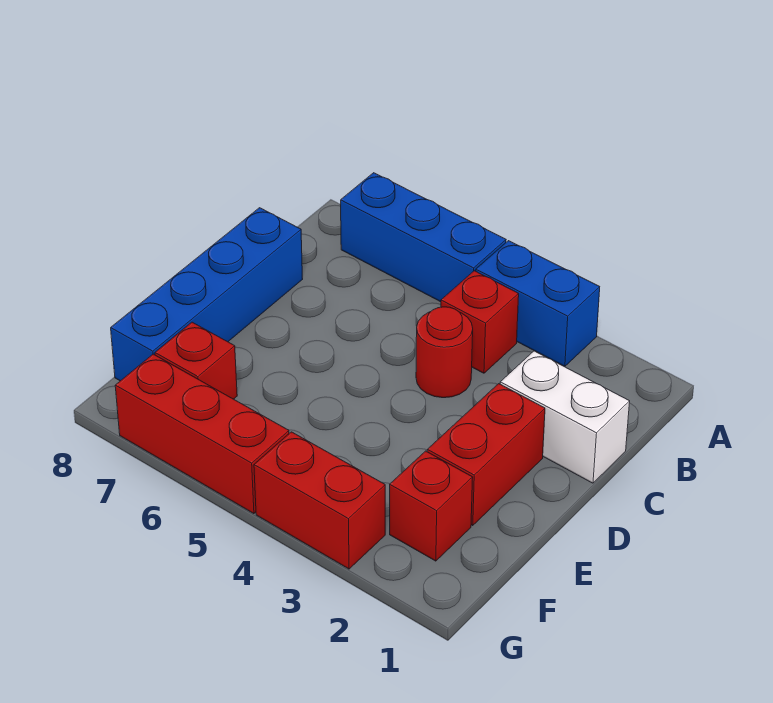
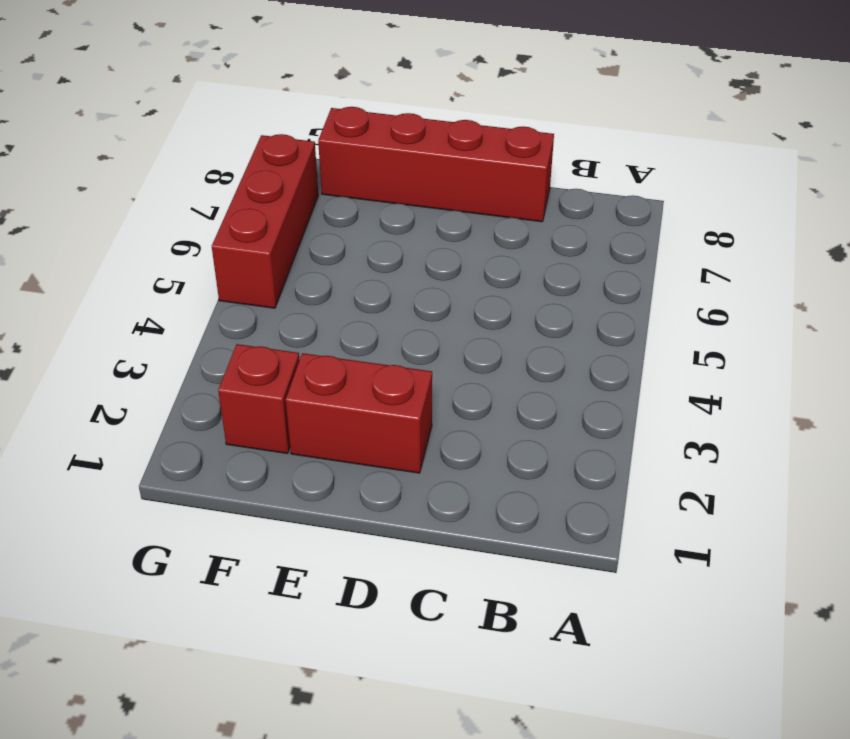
red 1x4 brick [318,107,554,222] -> blue 1x4 brick [111,208,302,381]
none -> blue 1x2 brick [476,241,600,367]
none -> blue 1x3 brick [341,173,506,302]

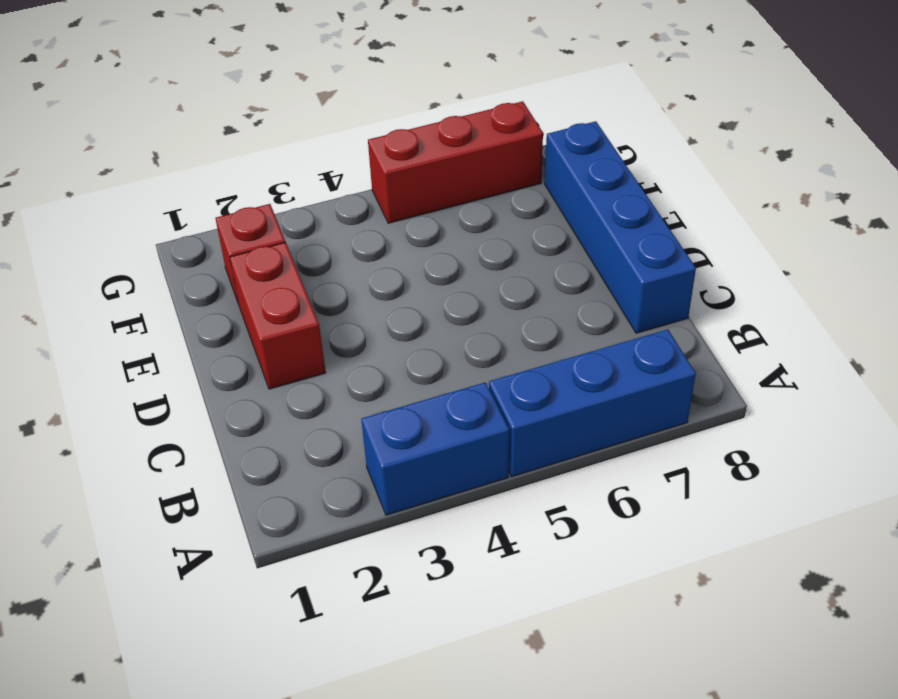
none -> red 1x1 brick [441,271,519,373]
none -> white 1x2 brick [500,351,630,483]

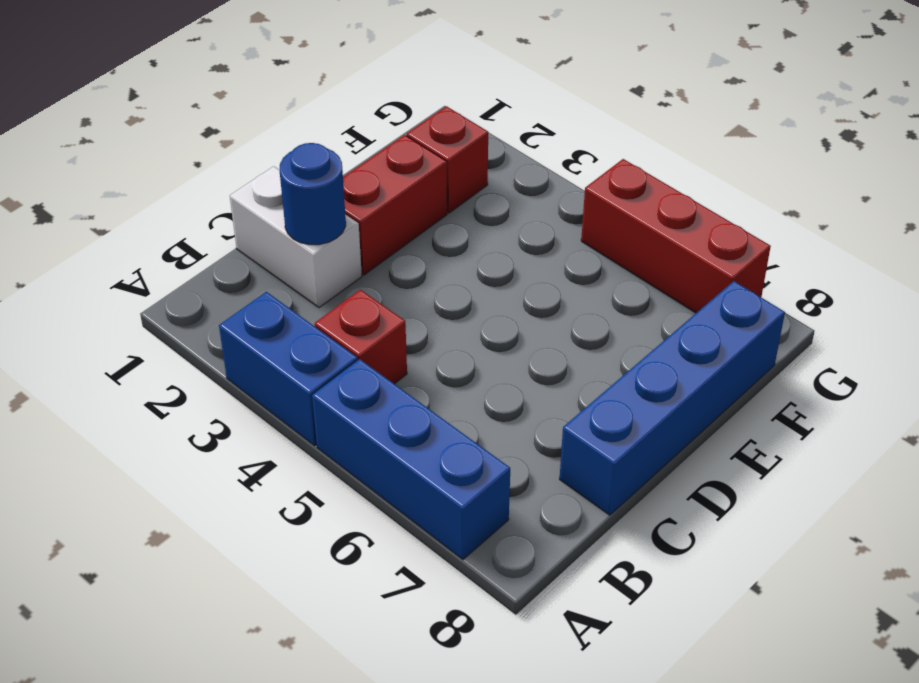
blue 1x1 round brick [280,143,346,245] -> none
none -> red 1x1 round brick [416,307,473,398]
none -> red 1x1 brick [155,322,237,399]

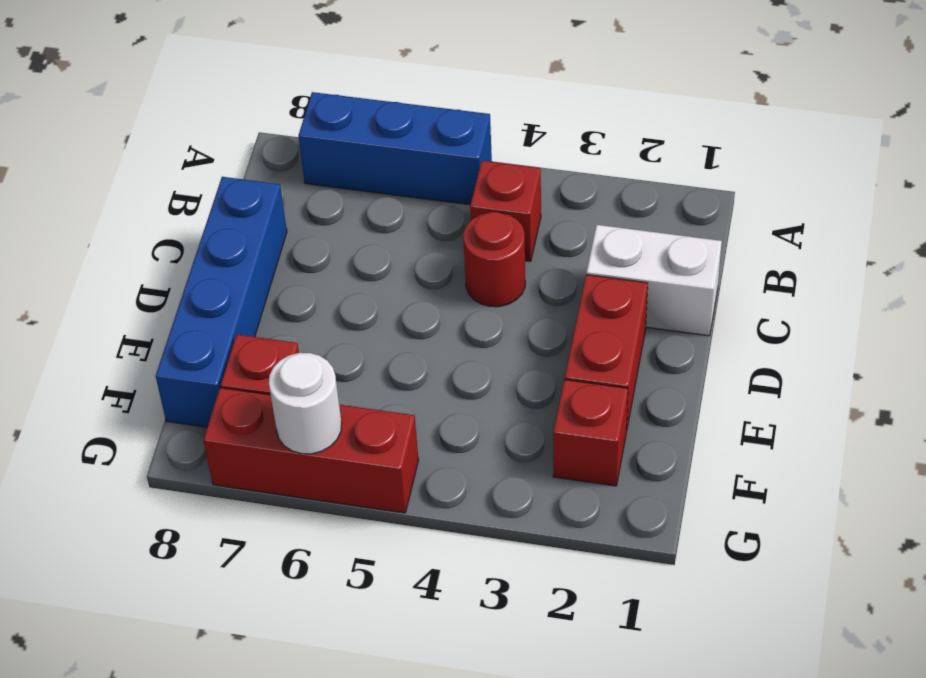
white 1x1 round brick [269,353,342,454] -> none
none -> blue 1x2 brick [476,241,600,367]
none -> red 1x2 brick [254,432,385,569]

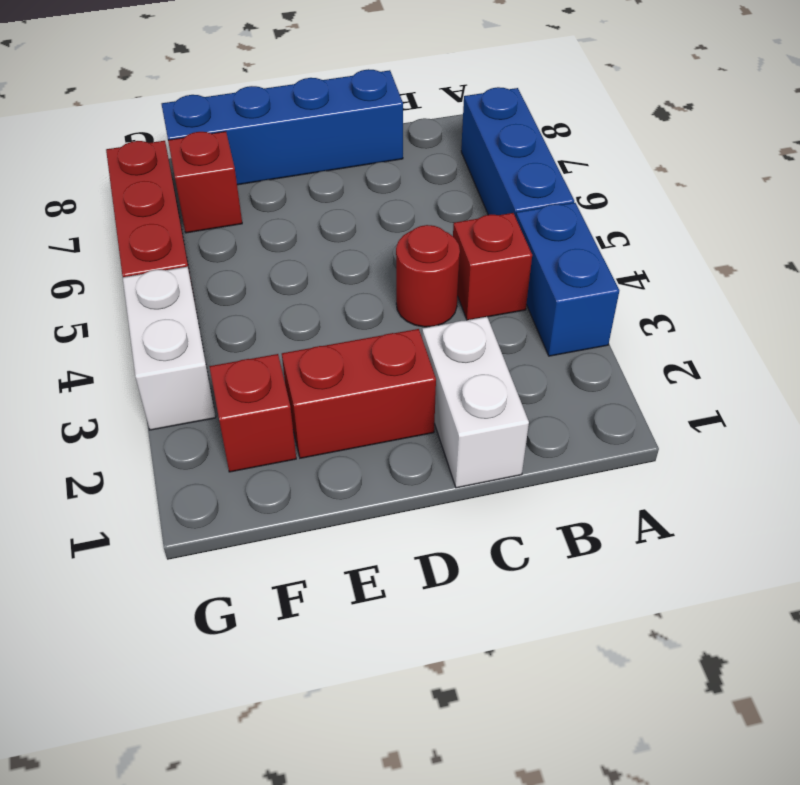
white 1x2 brick [123,267,216,430] -> red 1x2 brick [254,432,385,569]

